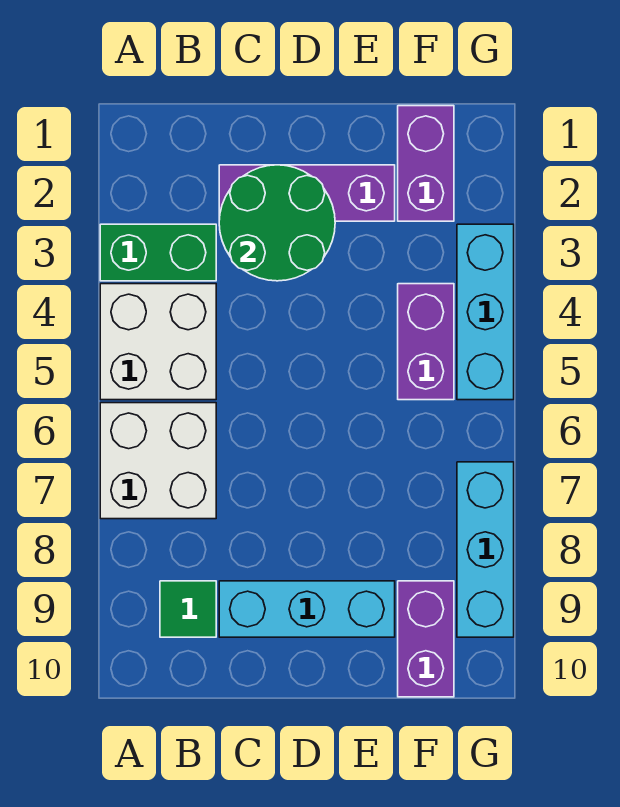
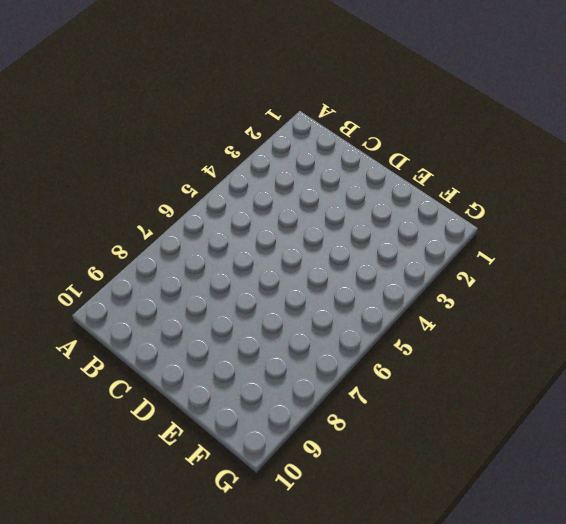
none -> green 1x2 brick [100,224,216,281]
none -> white 2x2 brick [100,284,216,400]
none -> white 2x2 brick [100,403,216,519]

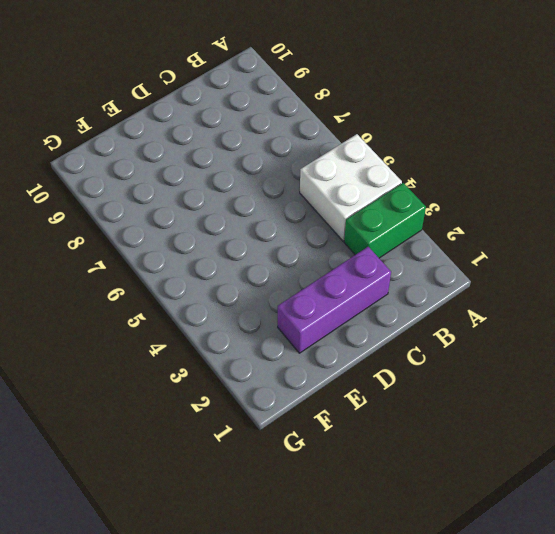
none -> white 2x2 brick [100,403,216,519]
none -> green 1x1 tile [160,581,216,637]
none -> cyan 1x3 brick [219,581,395,637]

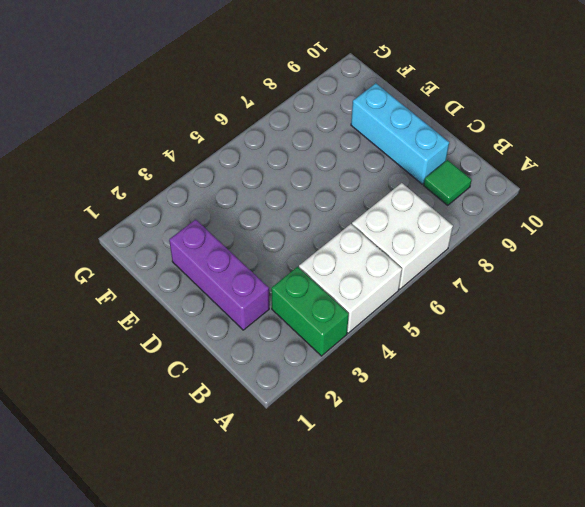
none -> purple 1x2 brick [398,106,454,221]
none -> purple 1x2 brick [398,284,454,400]
none -> purple 1x2 brick [398,581,454,697]

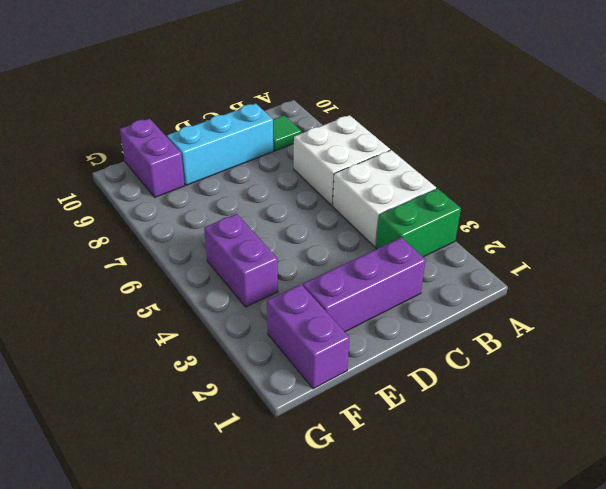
none -> cyan 1x3 brick [457,224,514,400]
none -> cyan 1x3 brick [457,462,514,637]
none -> green 2x2 round brick [219,165,335,281]

